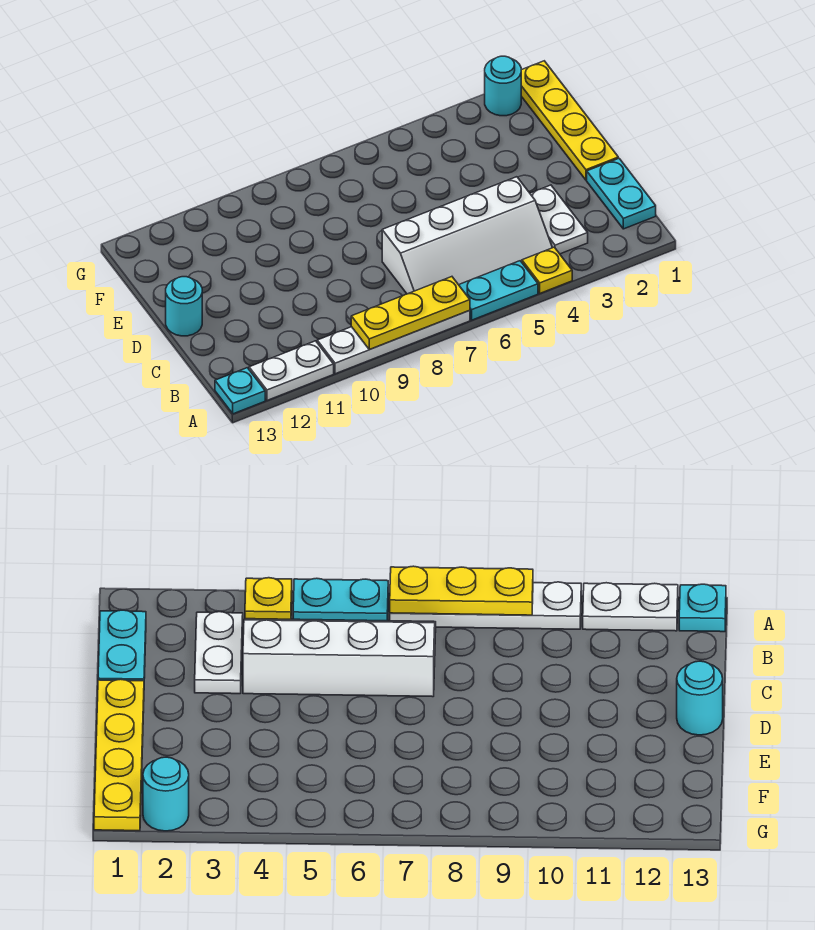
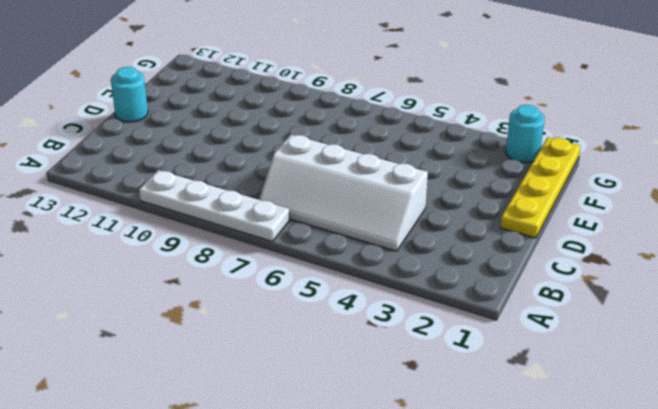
none -> yellow 1x1 plate [522,247,572,293]
none -> cyan 1x2 plate [459,261,538,320]
none -> white 1x2 plate [249,341,334,400]

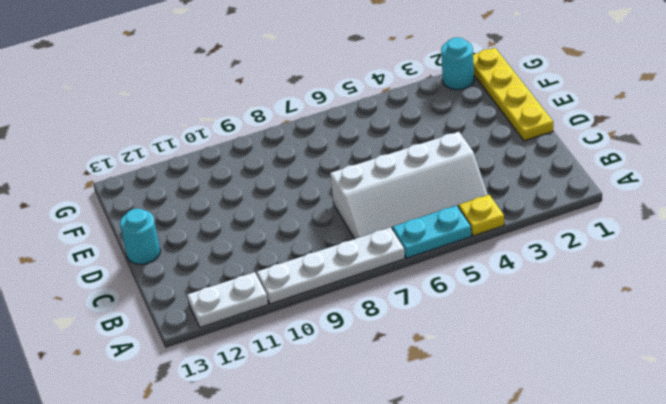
none -> cyan 1x1 plate [215,368,265,414]
none -> cyan 1x2 plate [587,158,656,229]
none -> white 1x2 plate [530,185,588,254]

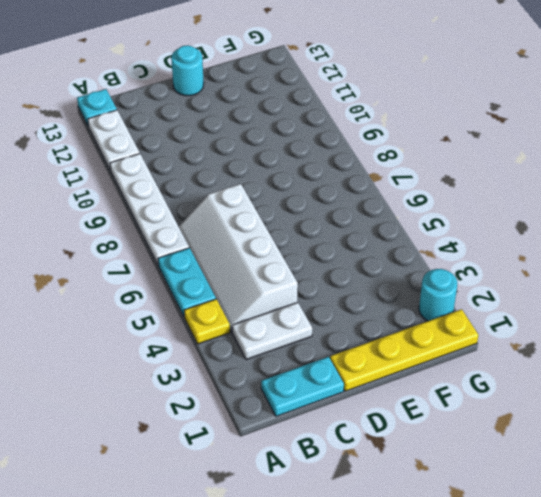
none -> yellow 1x3 plate [351,277,470,350]

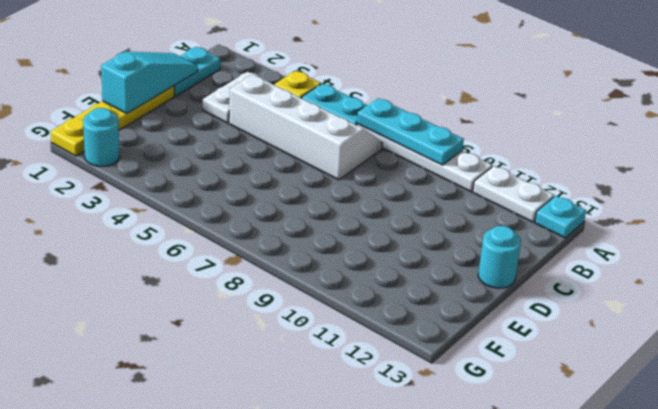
cyan 1x3 plate [357,98,464,165] -> yellow 1x3 plate [351,277,470,350]
cyan 1x3 slope [101,52,198,113] -> none

